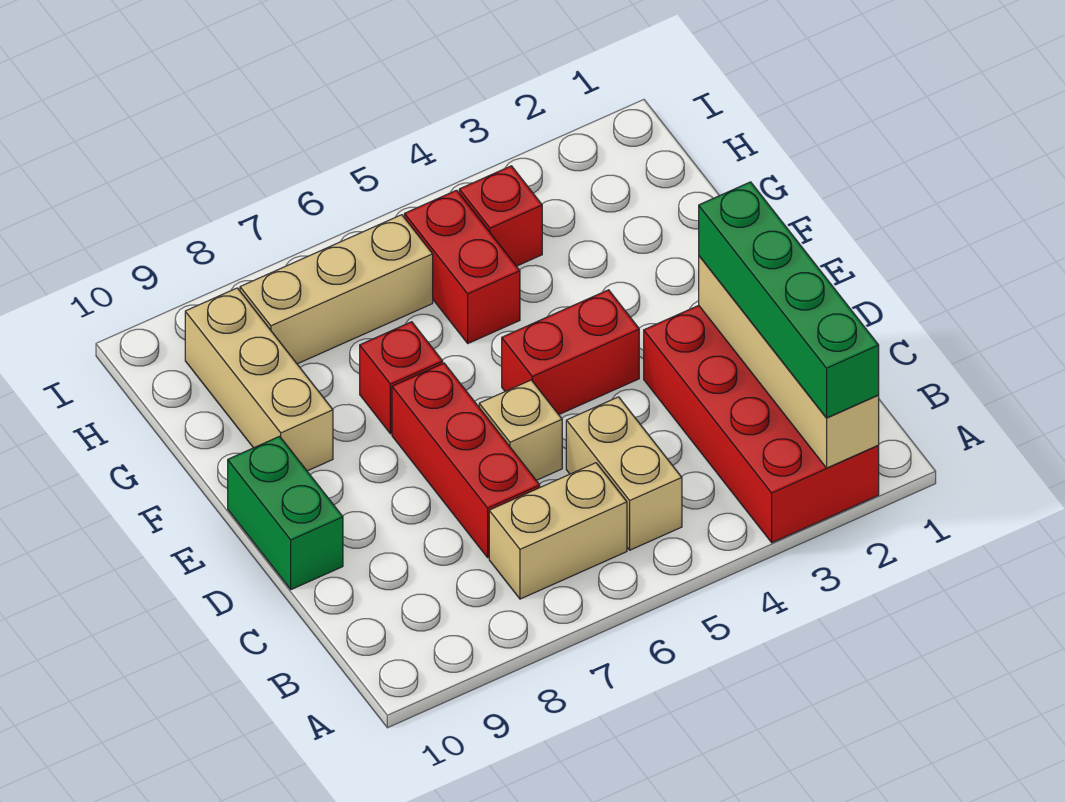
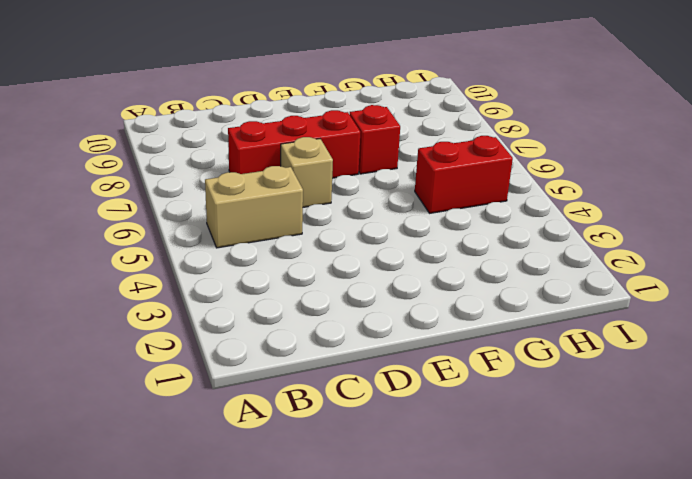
none -> red 2x4 brick [644,305,879,543]
none -> tan 1x2 brick [489,463,627,599]
none -> green 1x2 brick [228,436,343,590]

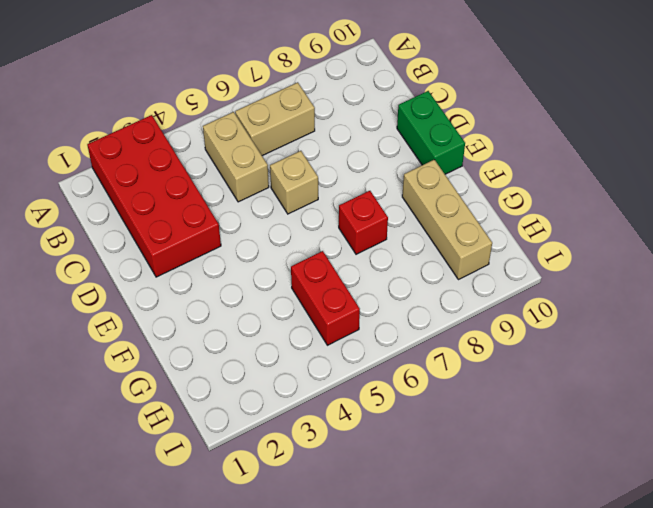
none -> red 1x3 brick [392,363,540,558]
none -> red 1x2 brick [502,290,639,414]
none -> red 1x1 brick [459,166,542,266]

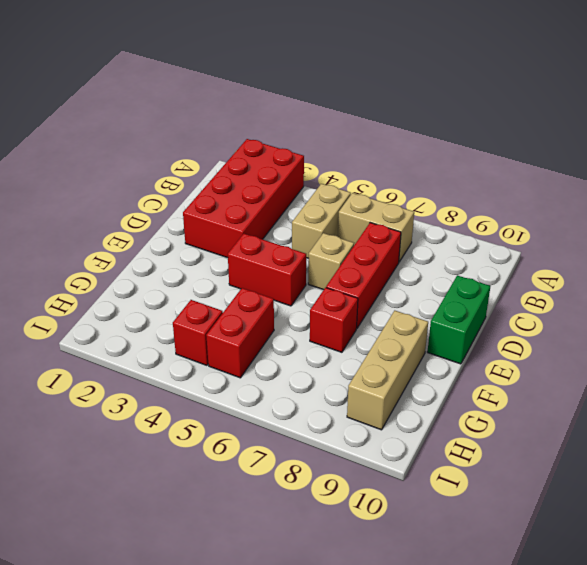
none -> tan 1x3 brick [240,215,433,364]
none -> tan 1x4 brick [699,256,879,468]
none -> green 1x4 brick [699,182,879,418]

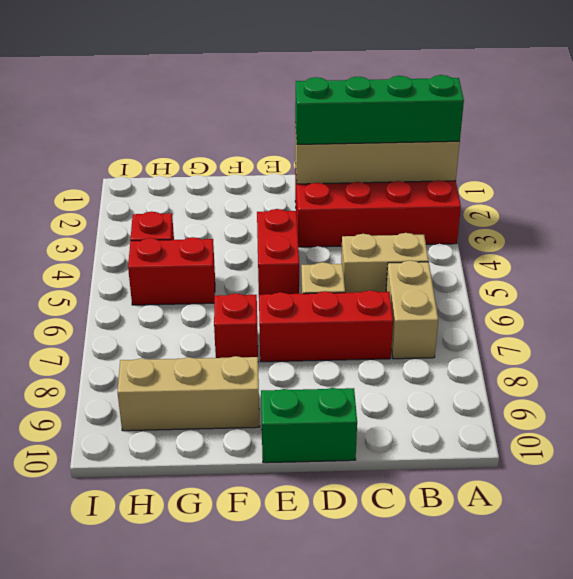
none -> tan 1x3 brick [240,215,433,364]

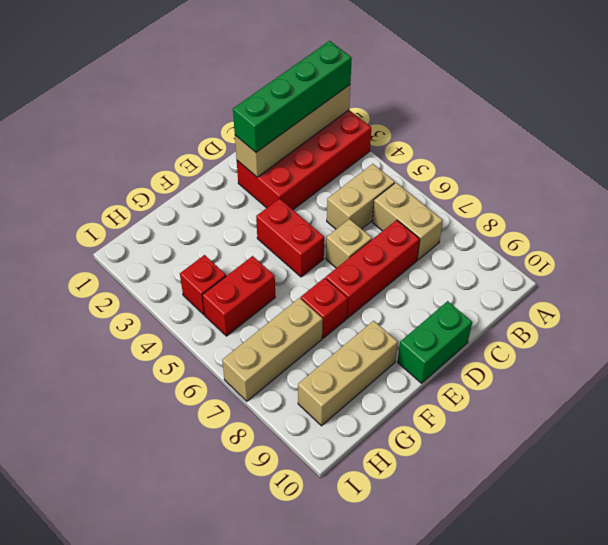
tan 1x3 brick [222,298,323,401] -> tan 1x3 brick turned to [240,215,433,364]

